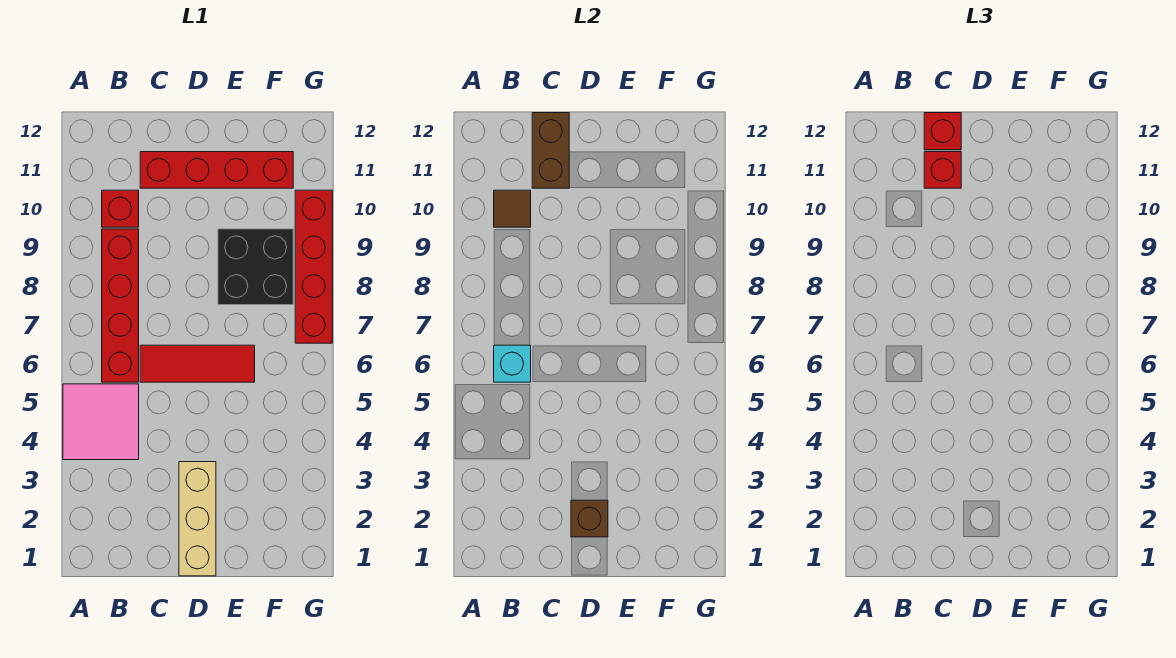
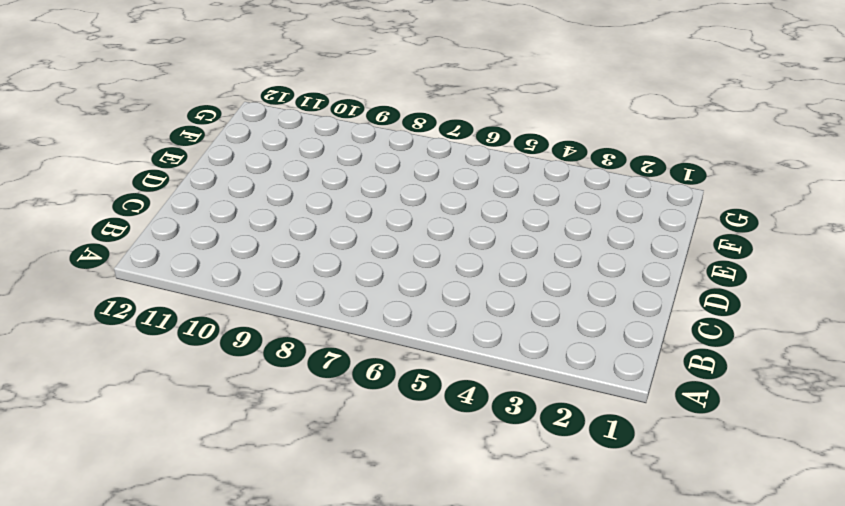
none -> pink 2x2 tile [63,384,139,460]
none -> red 1x4 brick [102,229,139,382]
none -> red 1x1 brick [102,190,139,227]

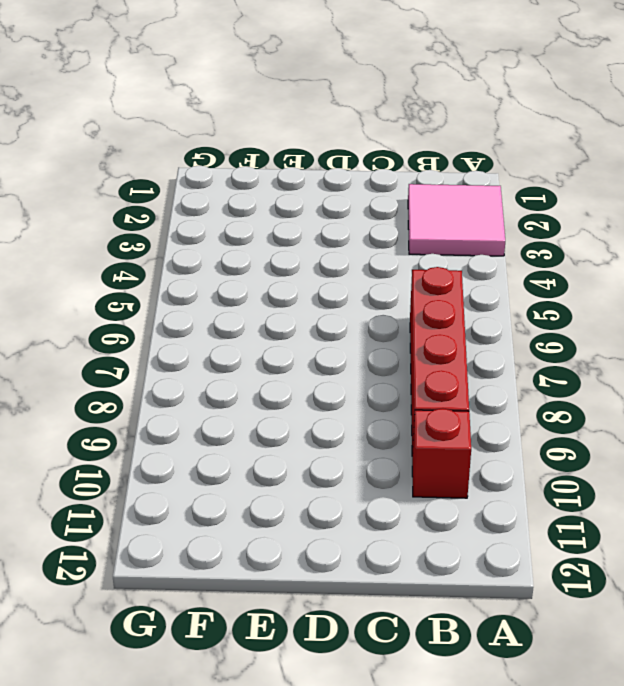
pink 2x2 tile [408,184,505,256] -> pink 2x2 tile moved to [63,384,139,460]
none -> red 1x3 tile [140,345,255,382]
none -> red 1x4 brick [140,152,293,188]
none -> tan 1x3 brick [179,462,216,576]

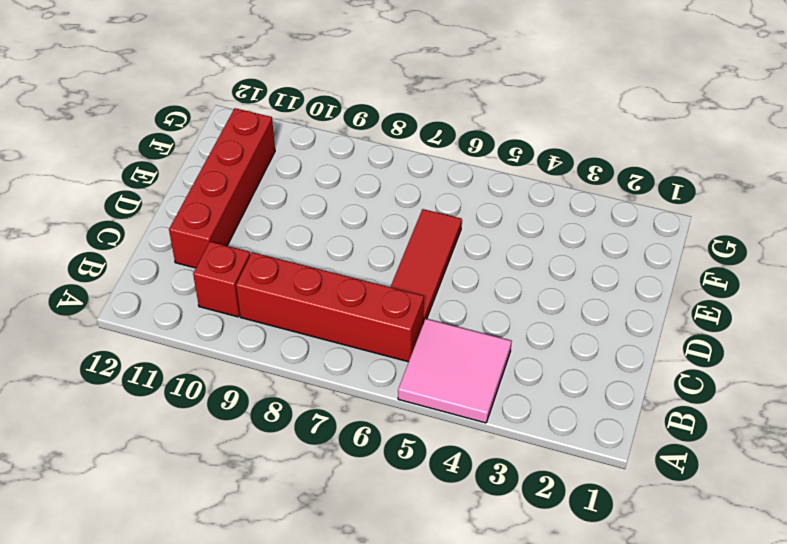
none -> tan 1x3 brick [179,462,216,576]
none -> black 2x2 brick [218,229,293,305]
none -> red 1x4 brick [295,190,332,343]

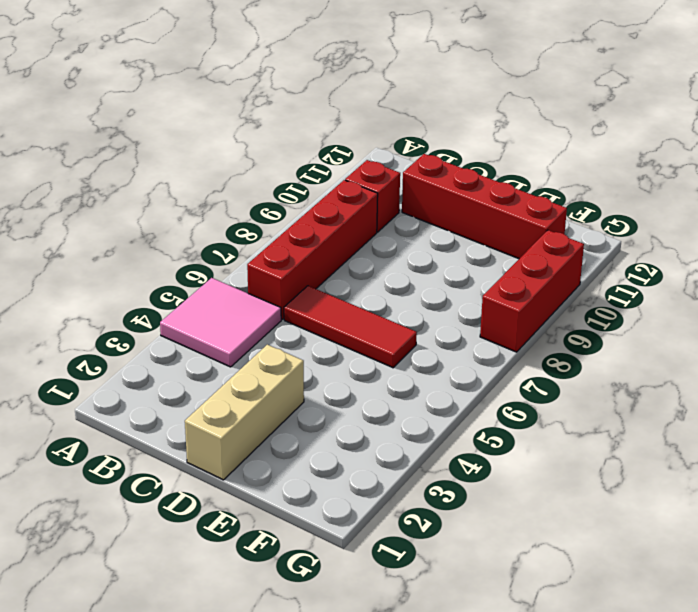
red 1x3 brick [480,230,584,352] -> red 1x4 brick [295,190,332,343]
none -> black 2x2 brick [218,229,293,305]
none -> cyan 1x1 brick [494,345,531,382]
none -> brown 1x1 tile [494,190,531,227]

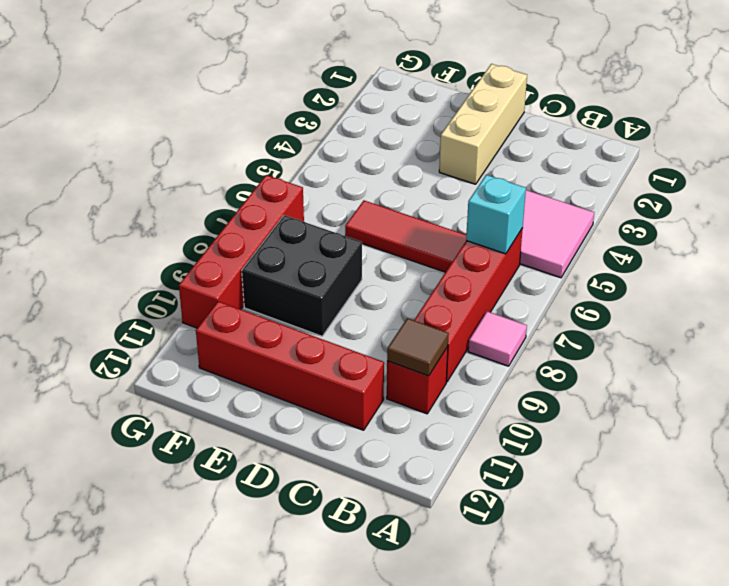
pink 1x1 tile [468,311,527,366] -> none
none -> brown 1x2 brick [532,113,569,188]
none -> brown 1x1 brick [571,500,608,537]
none -> red 1x1 brick [924,152,961,188]

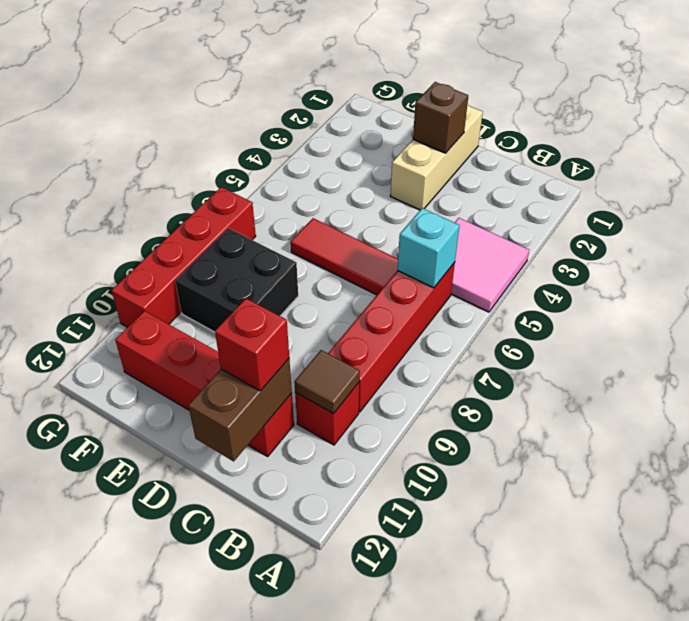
none -> red 1x1 brick [924,113,961,150]

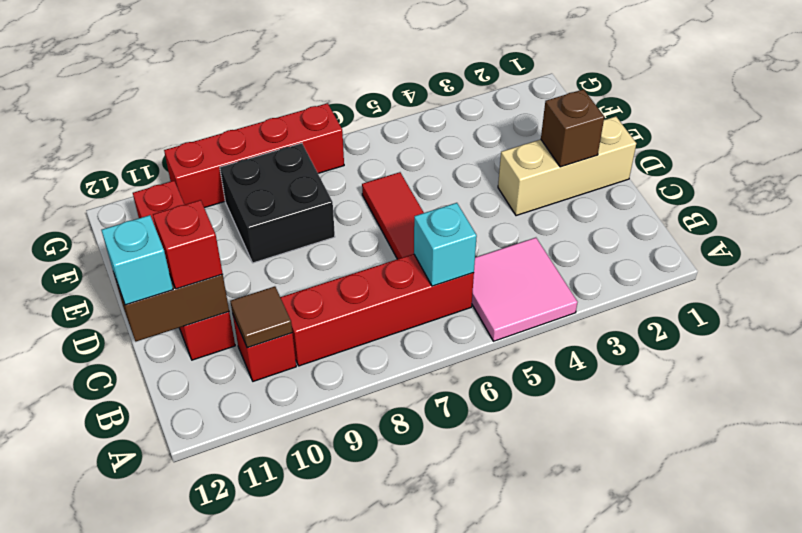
cyan 1x1 brick [101,215,173,305] -> red 1x1 brick [924,113,961,150]

